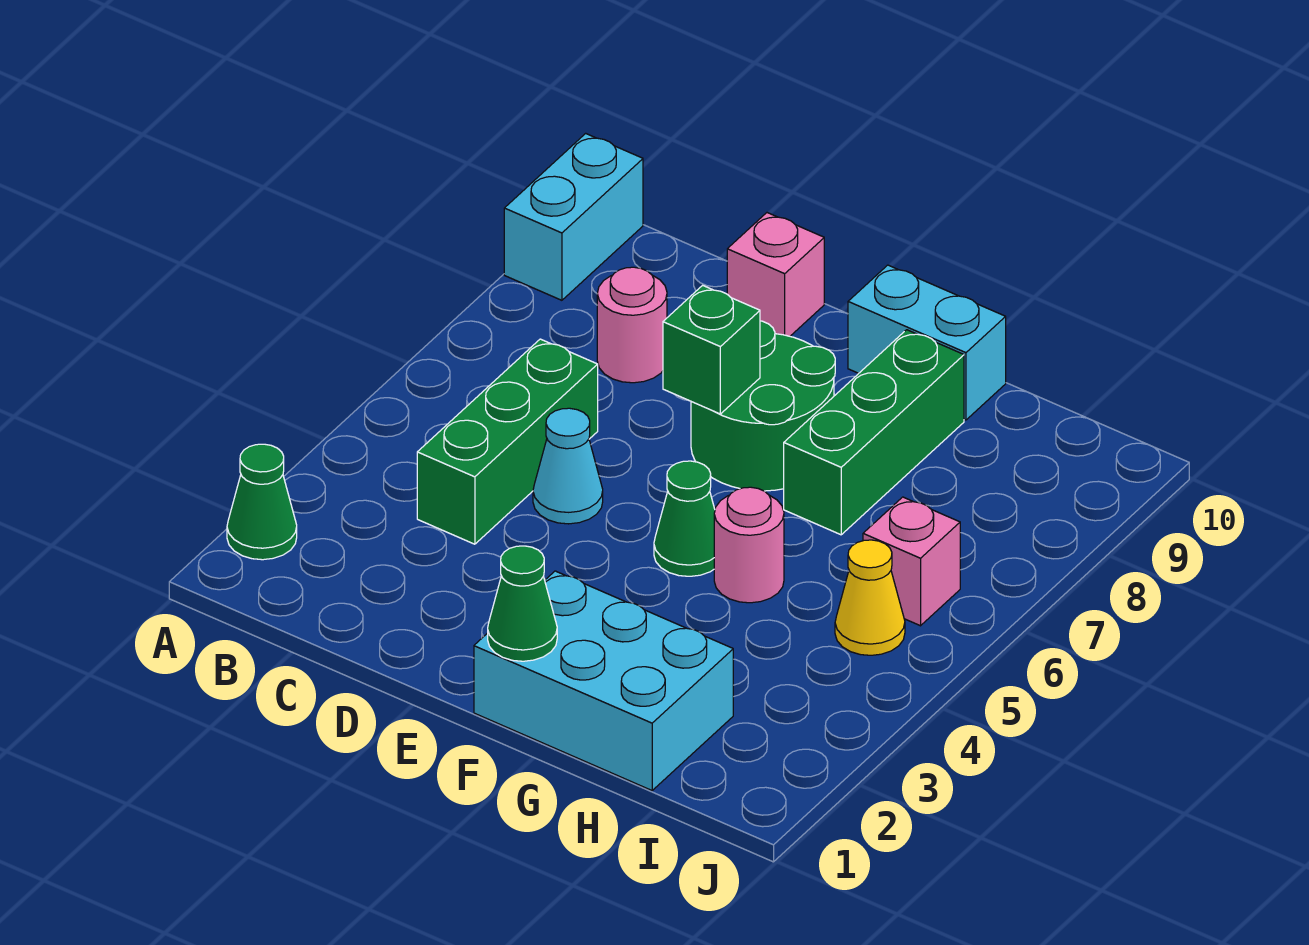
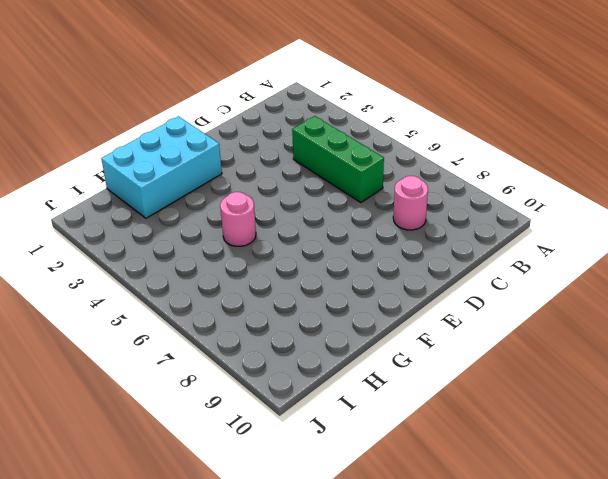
none -> green 1x1 cone [227,444,297,560]
none -> cyan 1x2 brick [504,133,643,300]
none -> cyan 1x1 cone [533,408,603,524]

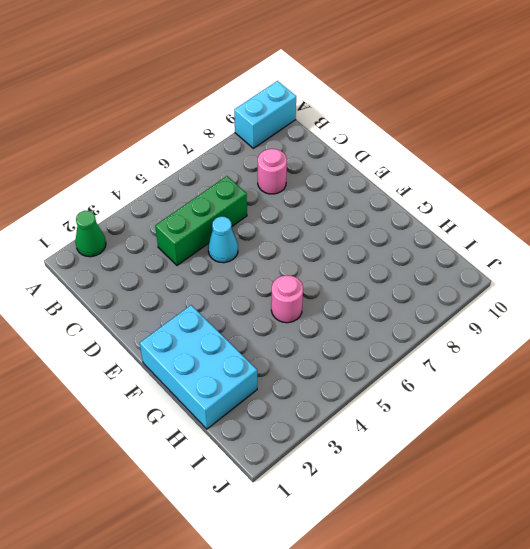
none -> pink 1x1 brick [727,213,824,336]
none -> green 2x2 round brick [691,321,835,491]
none -> green 1x1 cone [654,461,715,576]

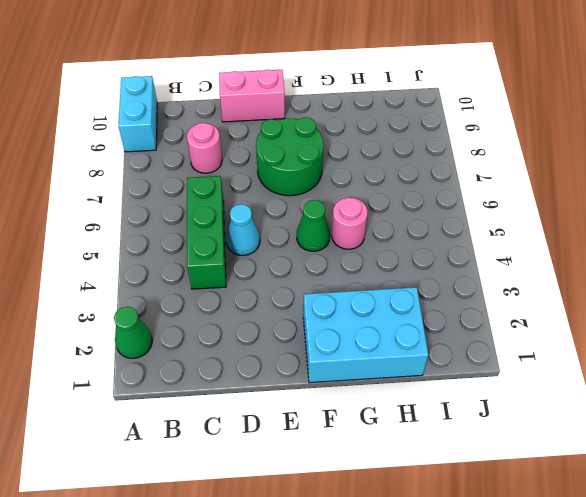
pink 1x2 brick [219,70,285,122] -> pink 1x1 brick [727,213,824,336]
none -> cyan 1x2 brick [848,265,1006,420]
none -> green 1x3 brick [784,330,964,535]
none -> yellow 1x1 cone [835,540,905,655]

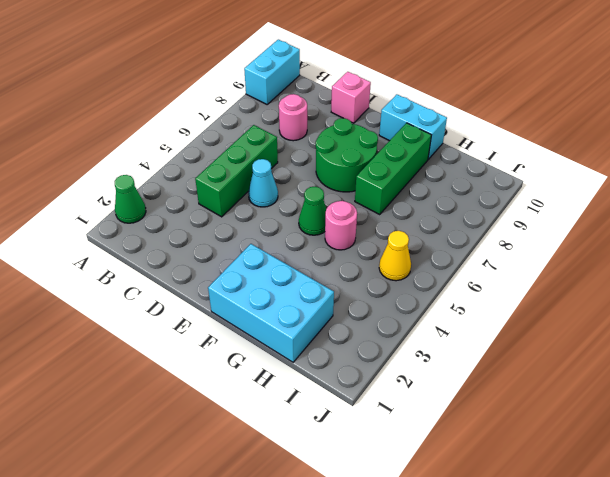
none -> pink 1x1 brick [863,497,960,626]
none -> green 1x1 brick [663,285,760,414]
none -> green 1x1 cone [488,546,557,661]

